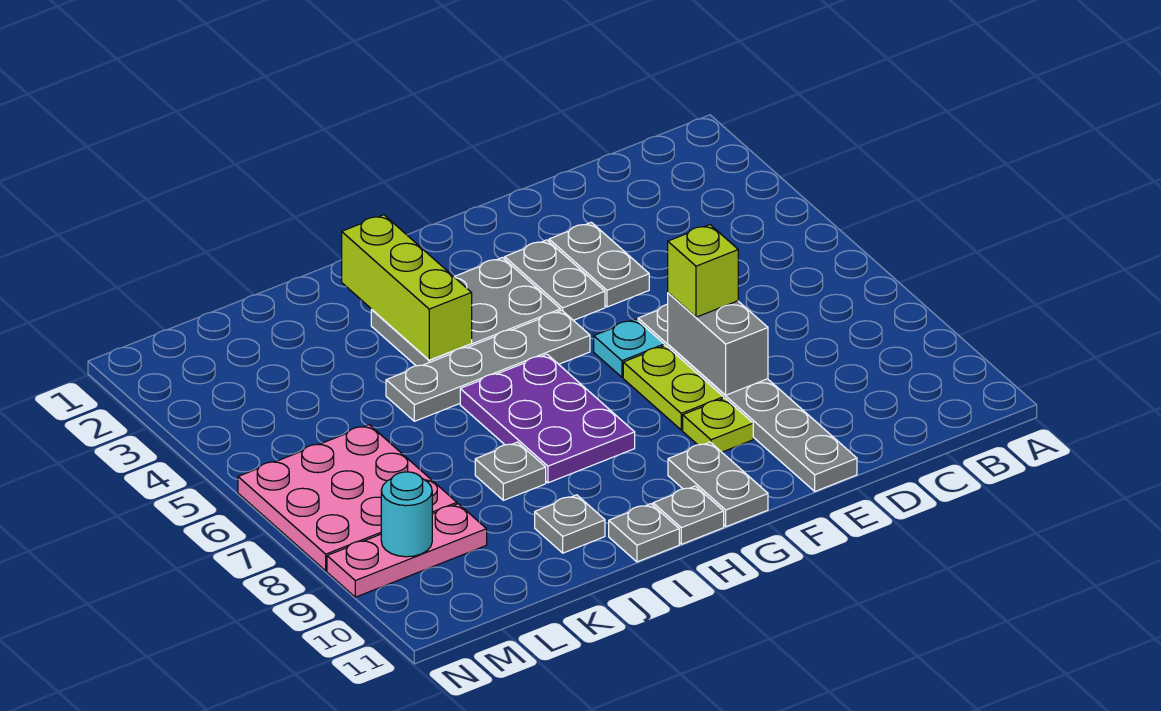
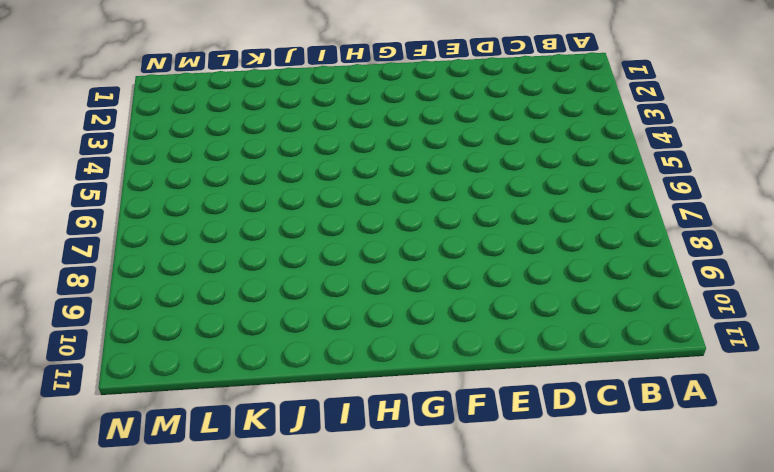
none -> grey 1x2 plate [549,222,649,307]
none -> grey 1x6 plate [638,304,857,491]
none -> grey 1x2 plate [505,240,605,320]

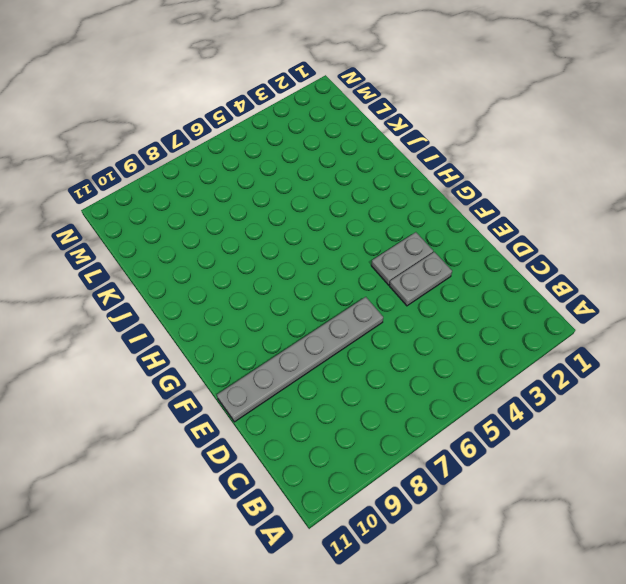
none -> cyan 1x1 plate [594,319,664,377]
none -> lime 1x2 plate [623,345,724,430]
none -> lime 1x1 plate [683,398,753,452]

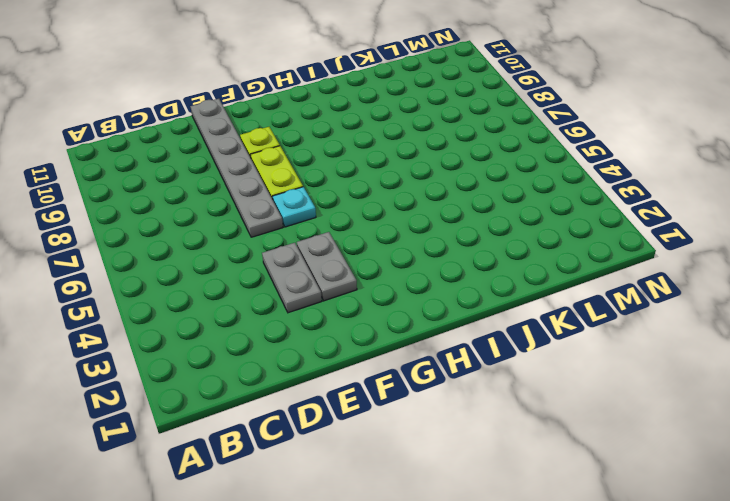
none -> grey 2x3 plate [371,258,560,366]
none -> grey 1x4 plate [386,310,590,421]
none -> grey 1x2 plate [668,442,768,527]

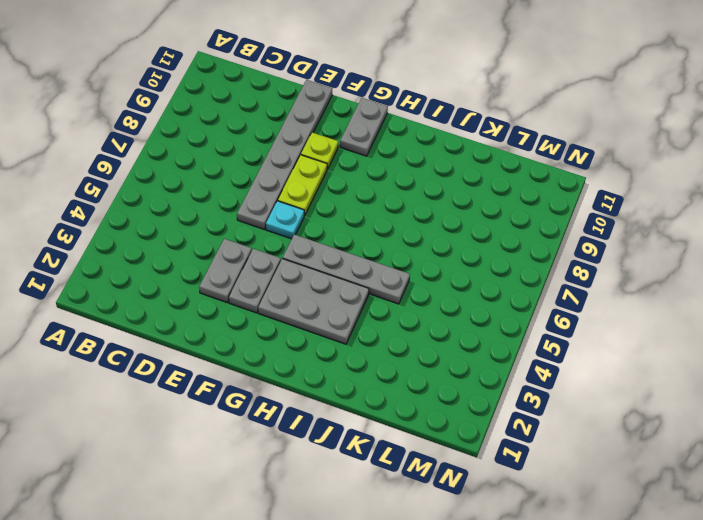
none -> purple 2x3 plate [460,354,635,483]
none -> grey 1x1 plate [653,486,724,544]
none -> grey 1x1 plate [609,504,679,562]

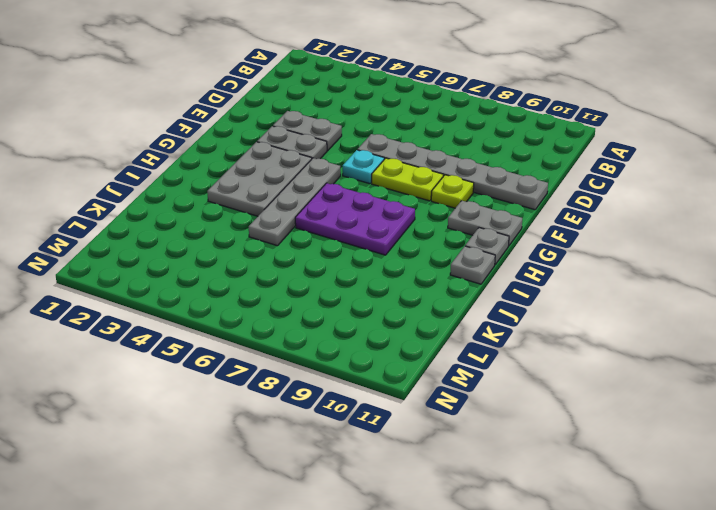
none -> grey 1x1 plate [475,442,546,500]
none -> grey 1x1 plate [535,495,605,553]
none -> pink 3x3 plate [238,425,457,571]

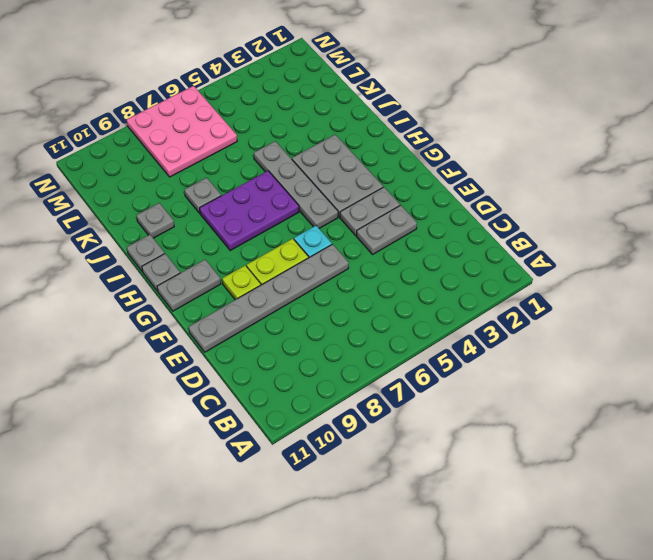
none -> pink 1x3 plate [327,504,487,597]
none -> grey 1x2 brick [668,293,768,395]
none -> lime 1x3 brick [342,215,472,360]

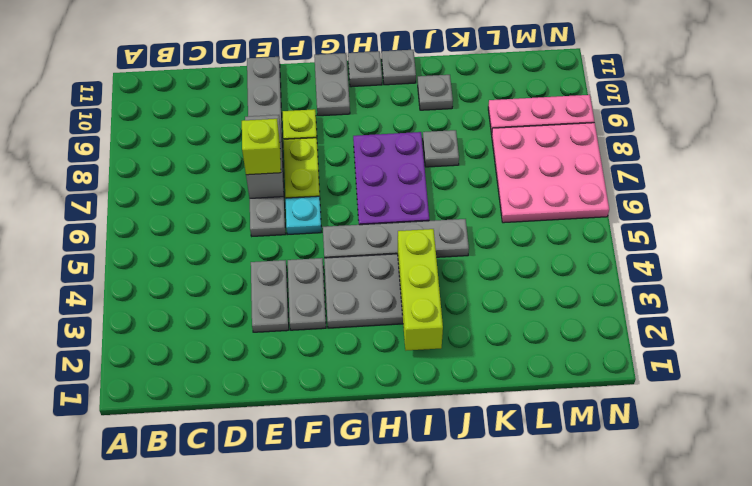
none -> cyan 1x1 round brick [381,472,432,557]

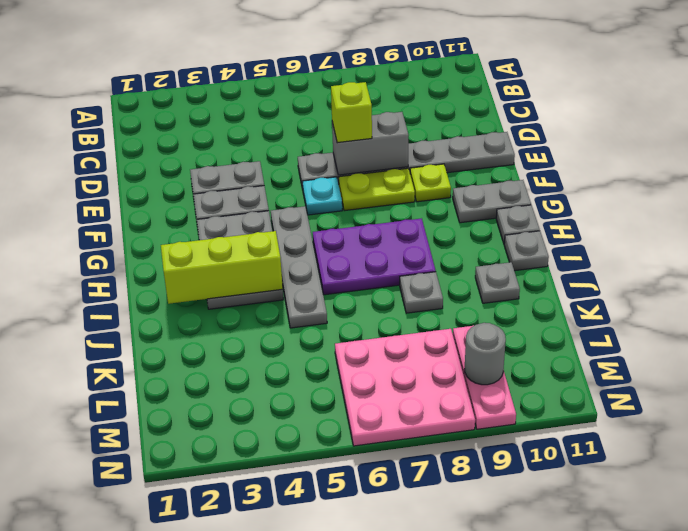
grey 1x1 round brick [465,323,506,385] -> cyan 1x1 round brick [381,472,432,557]

